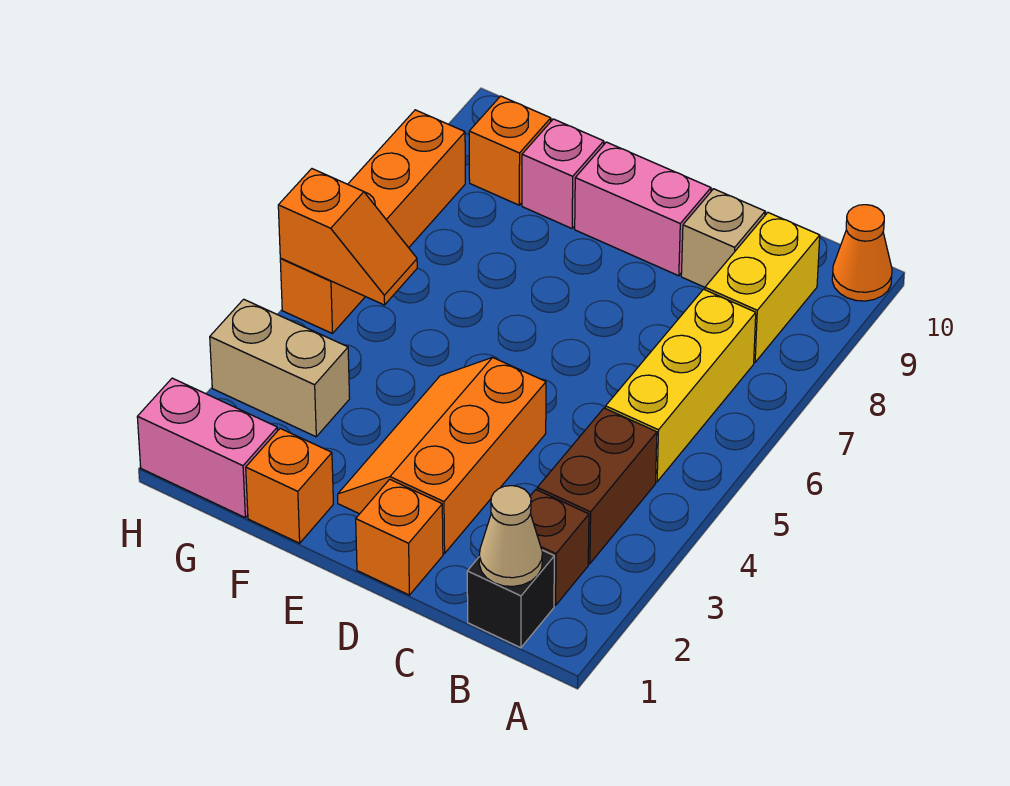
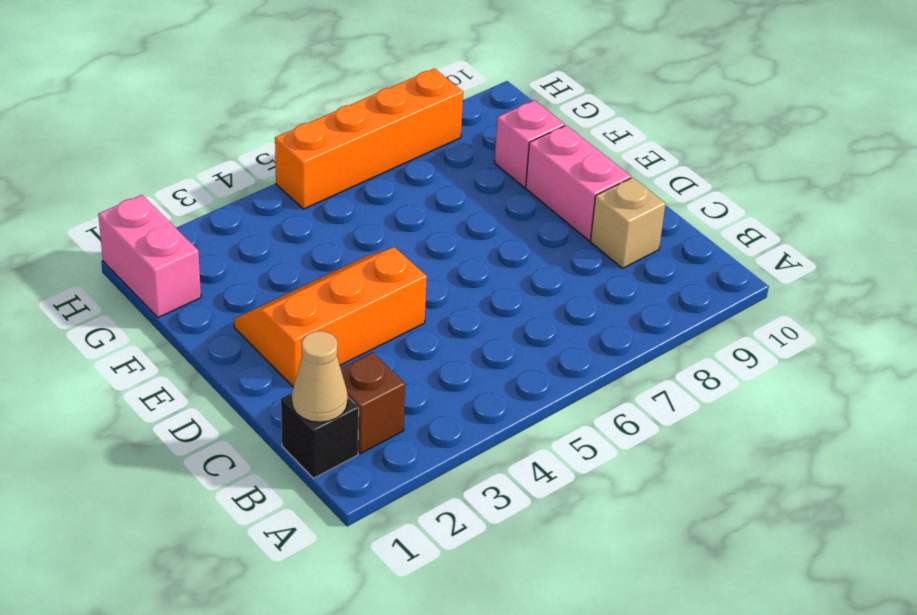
none -> orange 1x1 cone [832,205,892,301]
none -> brown 1x2 brick [537,408,657,564]
none -> yellow 1x3 brick [606,289,756,482]

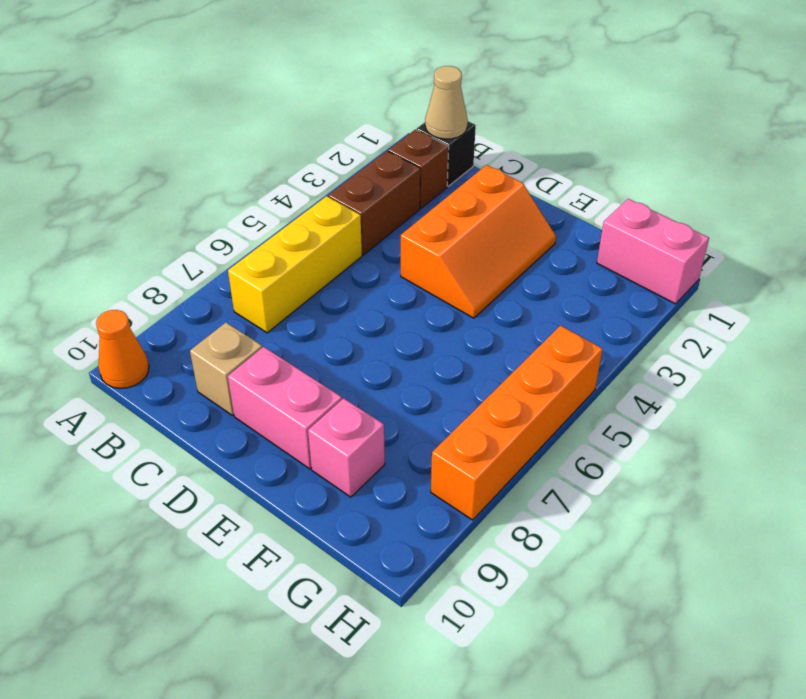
none -> yellow 1x2 brick [705,213,820,362]
none -> orange 1x1 brick [356,479,443,595]
none -> orange 1x1 brick [246,428,333,543]

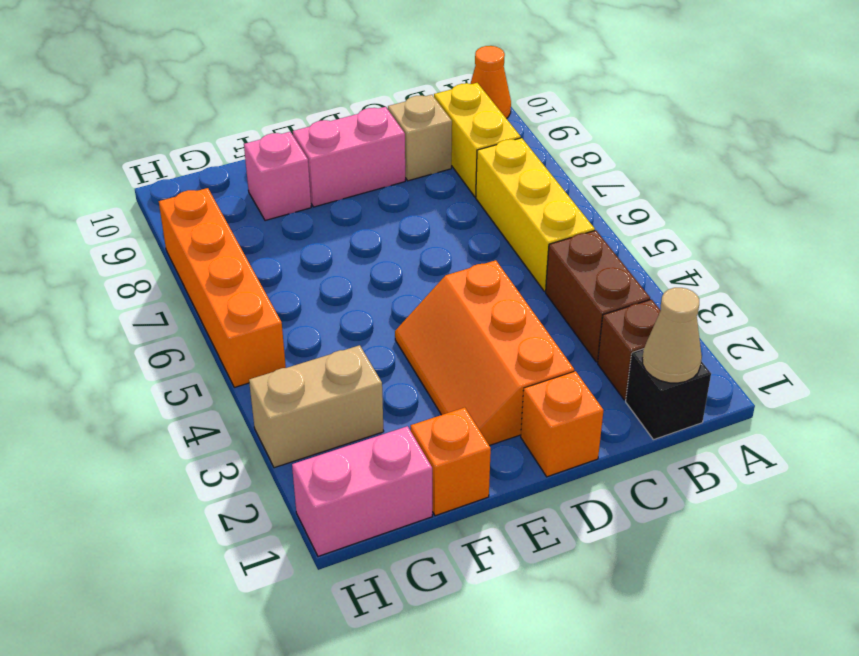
none -> orange 1x1 brick [469,96,551,205]
none -> orange 1x2 slope [278,169,417,305]

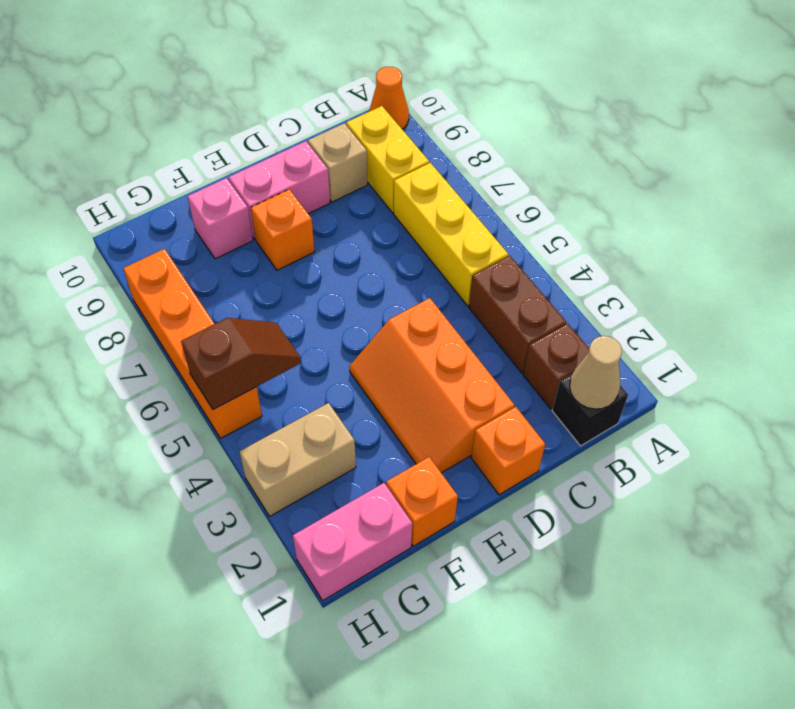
orange 1x1 brick [251,189,315,270] -> orange 1x1 brick moved to [469,96,551,205]
brown 1x2 slope [181,318,301,410] -> orange 1x2 slope [278,169,417,305]

